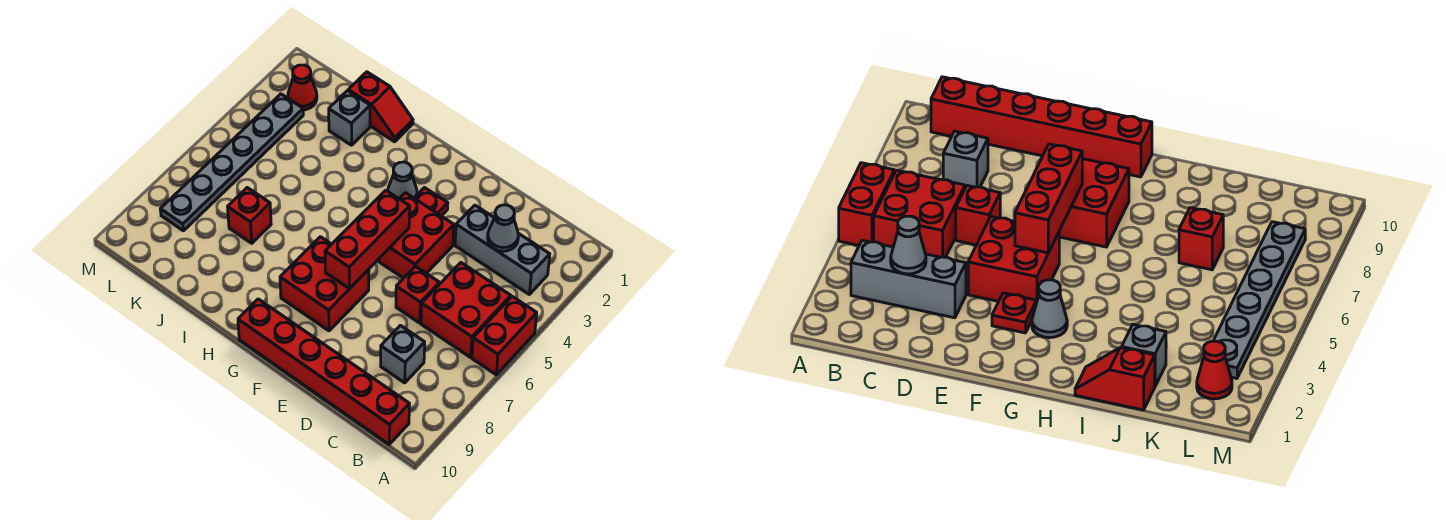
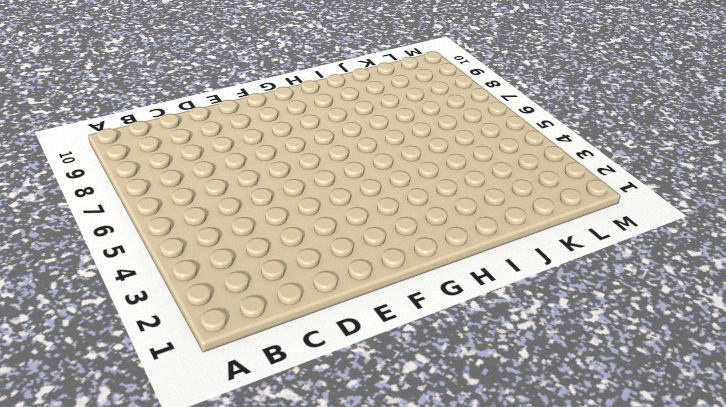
none -> red 1x2 brick [472,296,537,375]
none -> grey 1x3 brick [455,205,550,294]
none -> red 2x2 brick [421,263,511,357]

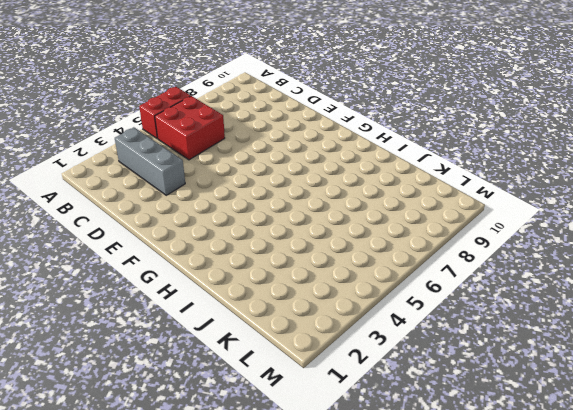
none -> red 1x6 brick [238,299,409,444]
none -> grey 1x1 brick [381,325,425,383]
none -> red 1x1 brick [396,266,440,323]

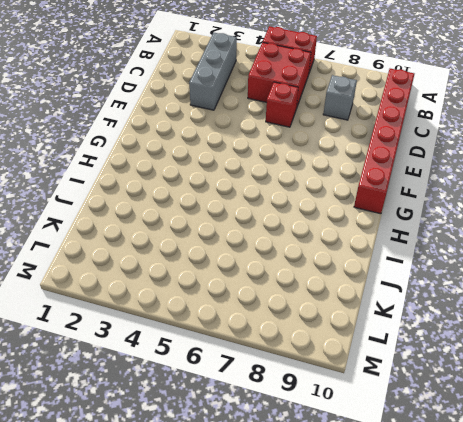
none -> red 2x2 brick [377,193,454,278]
none -> red 1x1 plate [414,188,448,216]
none -> red 2x2 brick [280,237,369,331]

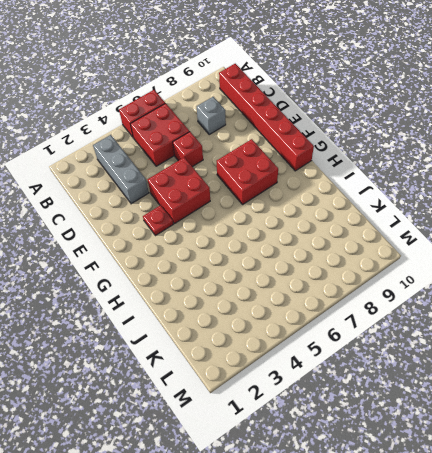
none -> grey 1x1 cone [388,162,417,199]
none -> red 1x2 slope [348,72,413,142]
none -> grey 1x1 brick [329,91,370,145]

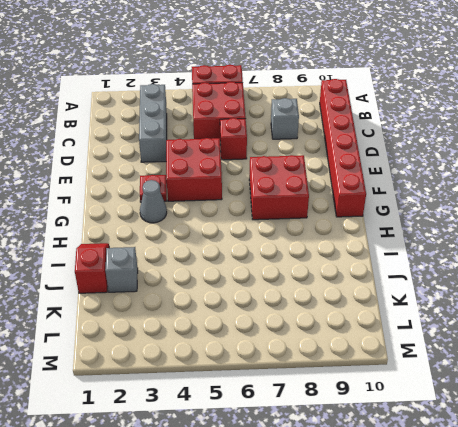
none -> red 1x1 brick [228,188,271,243]
none -> red 1x1 cone [288,65,317,110]
none -> grey 1x6 plate [160,94,303,231]

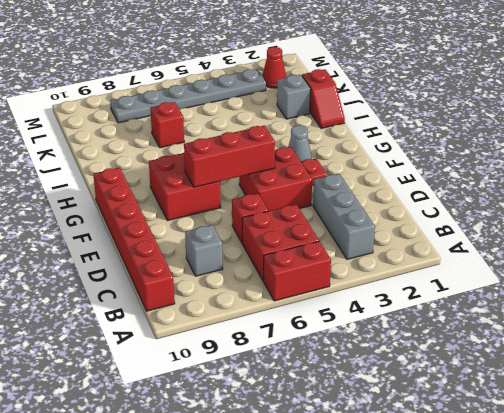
none -> grey 1x1 cone [488,205,518,251]

